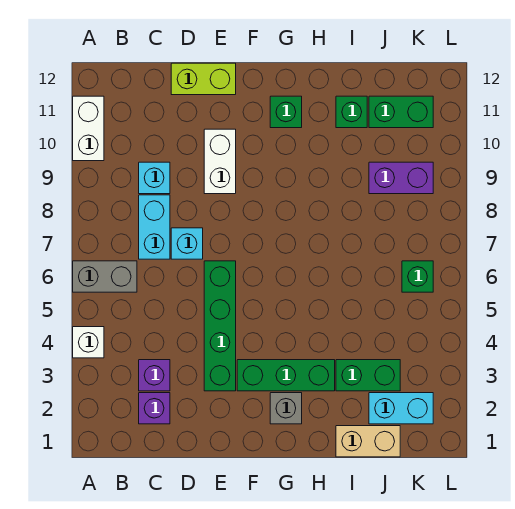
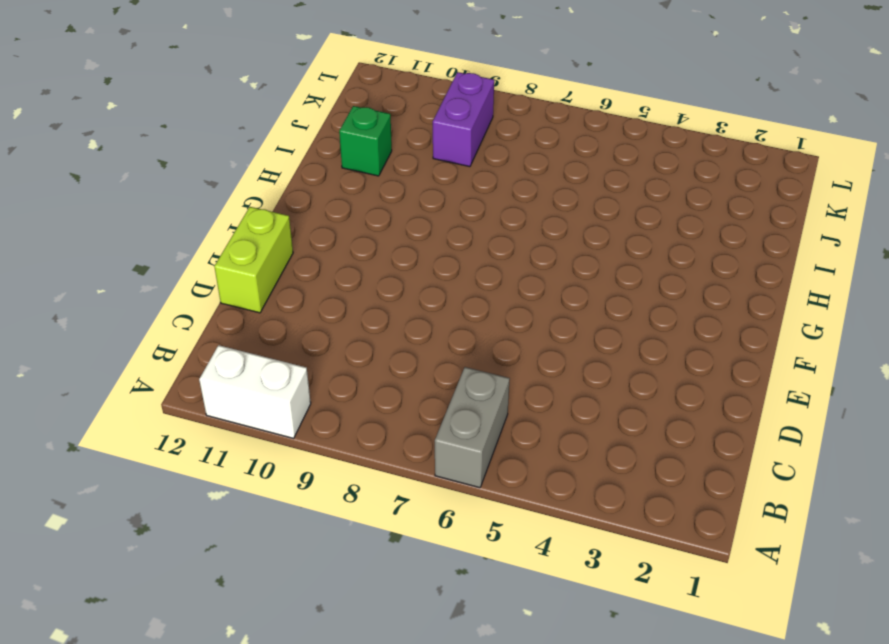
none -> white 1x1 brick [73,327,104,358]
none -> purple 1x1 brick [139,393,170,424]
none -> purple 1x1 brick [139,360,170,391]

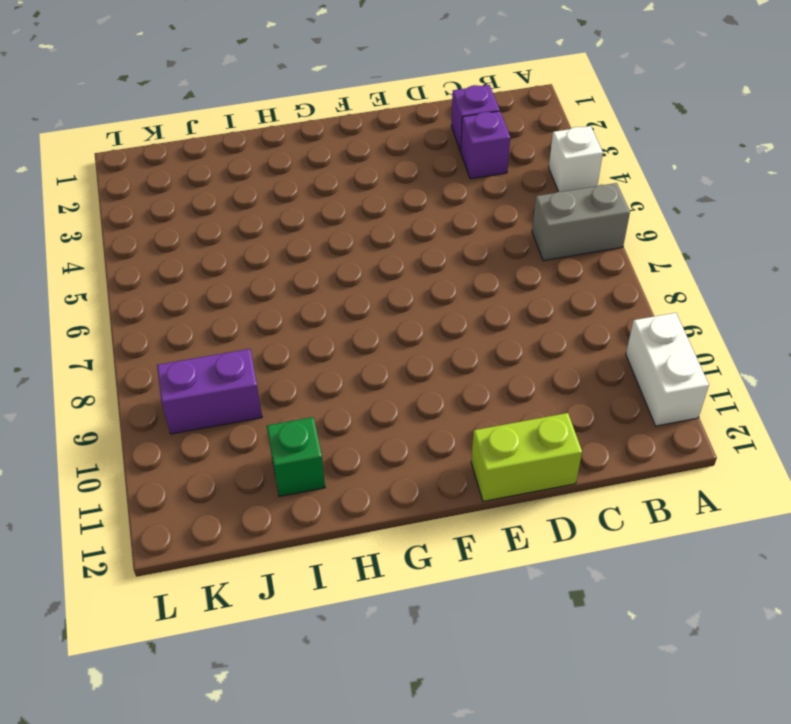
none -> cyan 1x2 brick [139,195,170,259]
none -> cyan 1x1 brick [139,162,170,194]
none -> cyan 1x1 brick [171,228,203,259]

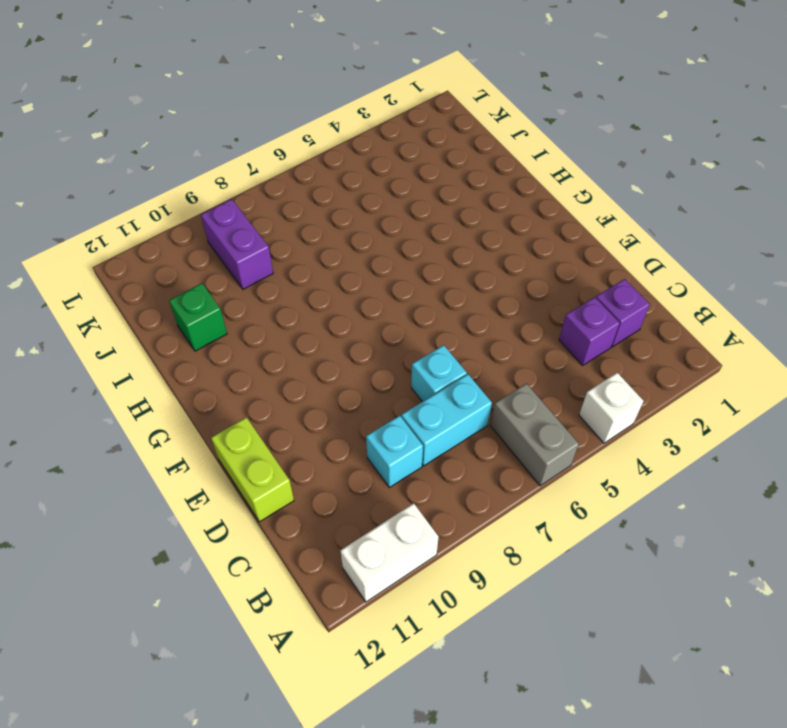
none -> green 1x4 brick [204,261,236,391]
none -> white 1x2 brick [204,129,236,194]
none -> green 1x3 brick [237,360,335,391]

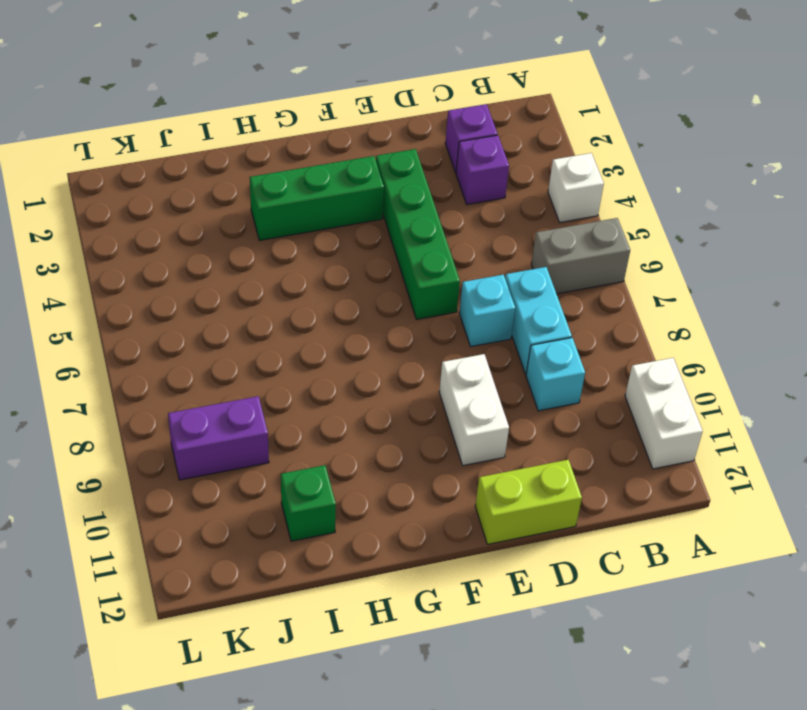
none -> grey 1x1 brick [270,393,302,424]
none -> green 1x1 brick [270,96,302,128]
none -> tan 1x2 brick [336,426,400,457]

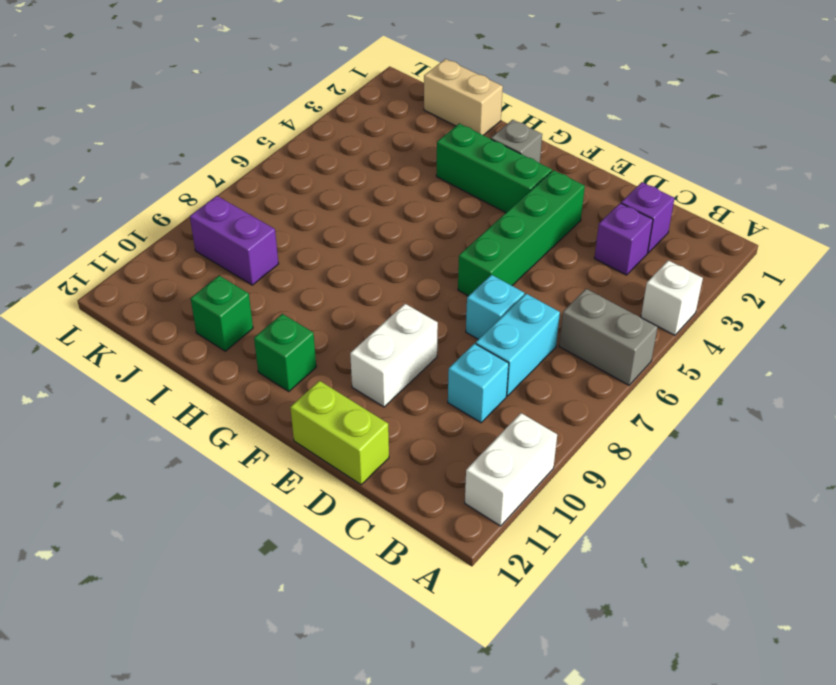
none -> green 1x2 brick [336,360,400,391]
none -> cyan 1x2 brick [369,393,433,424]
none -> green 1x2 brick [369,96,433,128]

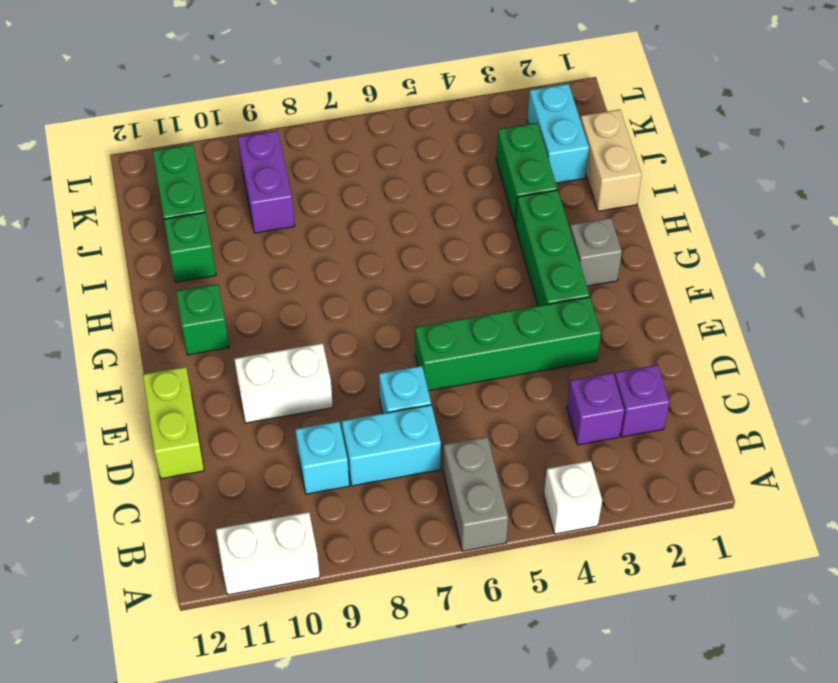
none -> green 1x1 brick [402,261,433,292]

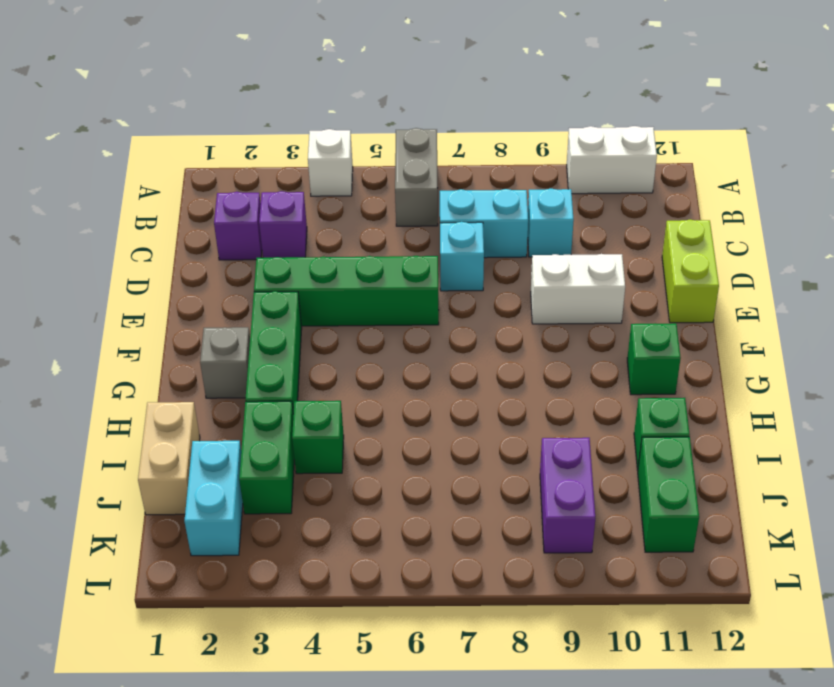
green 1x1 brick [292,401,344,474] -> green 1x1 brick moved to [402,261,433,292]

